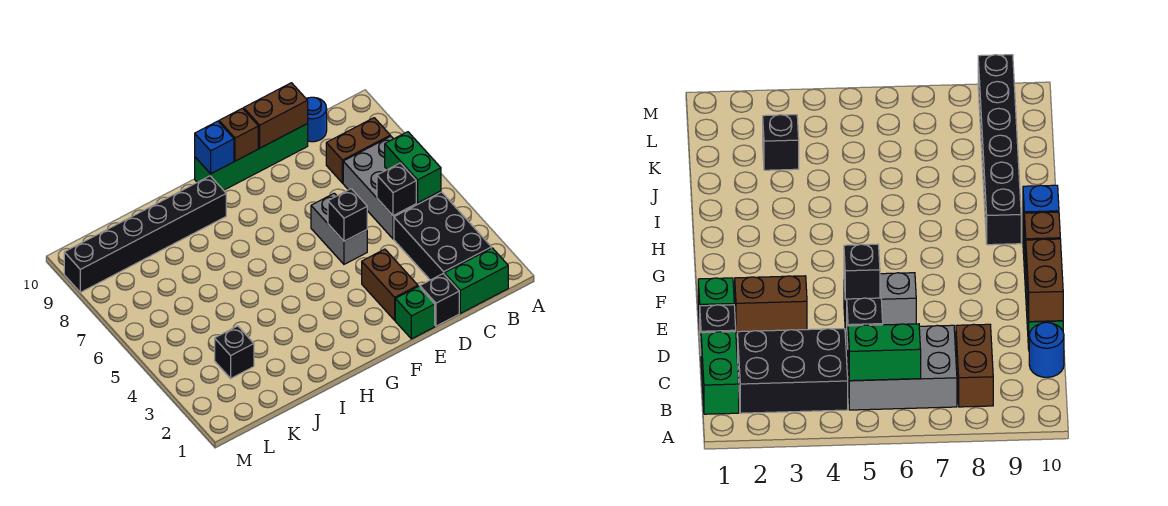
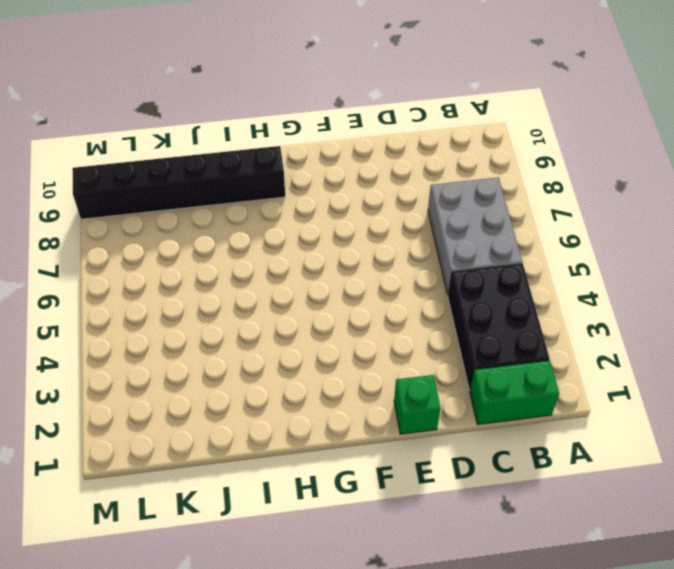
none -> brown 1x2 brick [326,118,390,183]
none -> blue 1x1 round brick [306,97,327,142]
none -> black 1x1 brick [420,274,459,326]

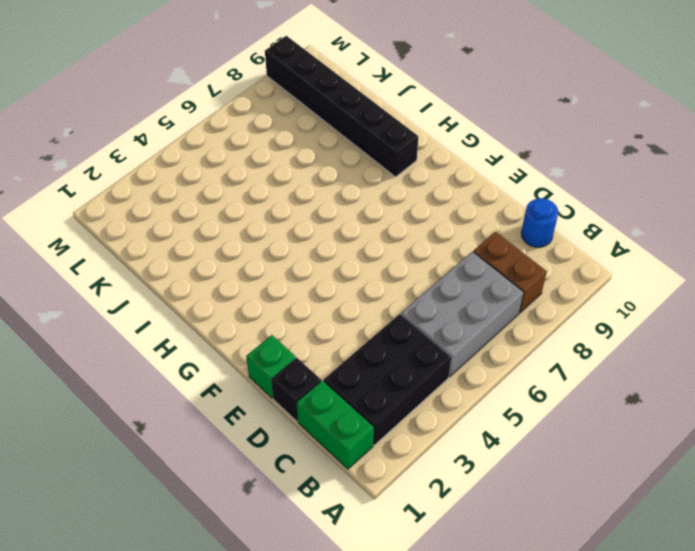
none -> green 1x4 brick [195,124,308,190]
none -> brown 1x2 brick [362,249,418,320]
none -> grey 1x2 brick [311,193,367,264]

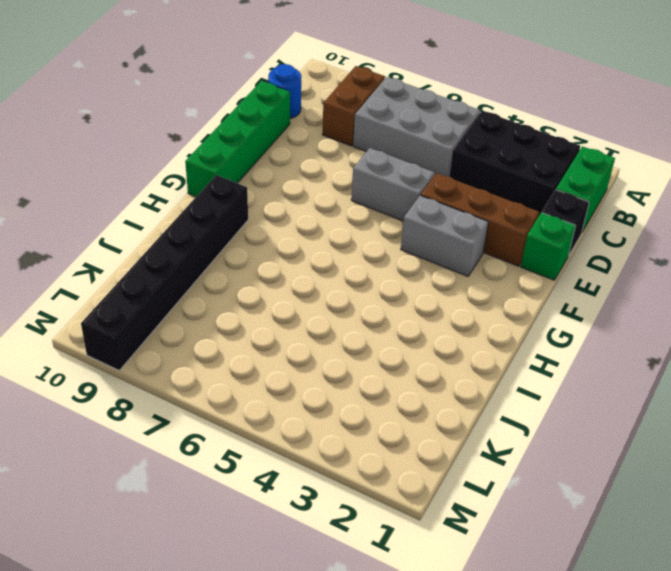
brown 1x3 brick [421,173,539,266] -> brown 1x2 brick [362,249,418,320]
grey 1x2 brick [401,195,488,276] -> none
none -> black 1x1 brick [215,326,254,378]
none -> green 1x2 brick [385,132,441,203]
none -> black 1x1 brick [377,163,416,216]

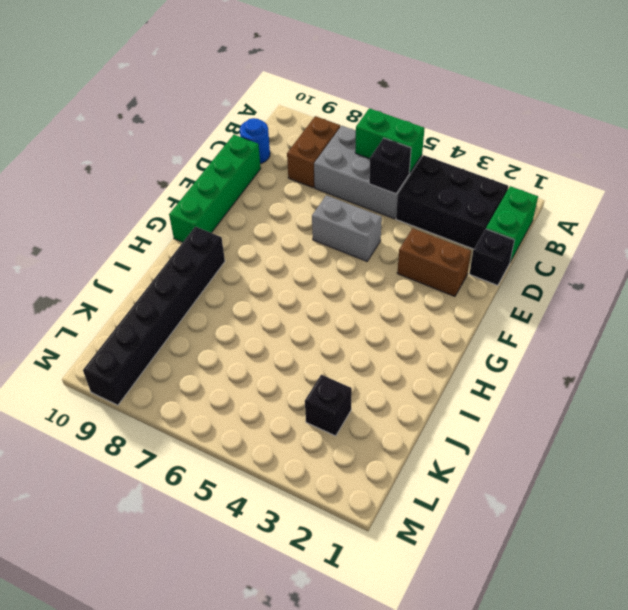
none -> green 1x1 brick [395,286,435,339]
none -> brown 1x2 brick [244,83,308,148]
none -> black 1x1 brick [328,189,367,241]

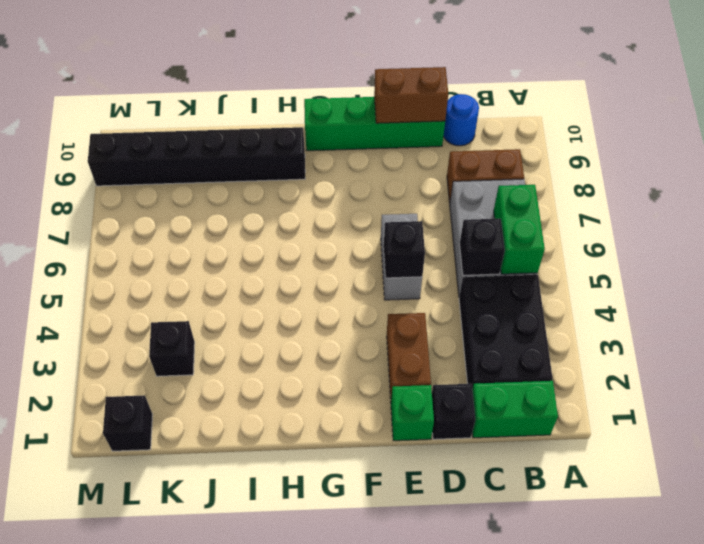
black 1x1 brick [103,395,153,451] -> none
none -> brown 1x1 brick [219,108,258,161]
none -> blue 1x1 brick [195,121,234,174]

